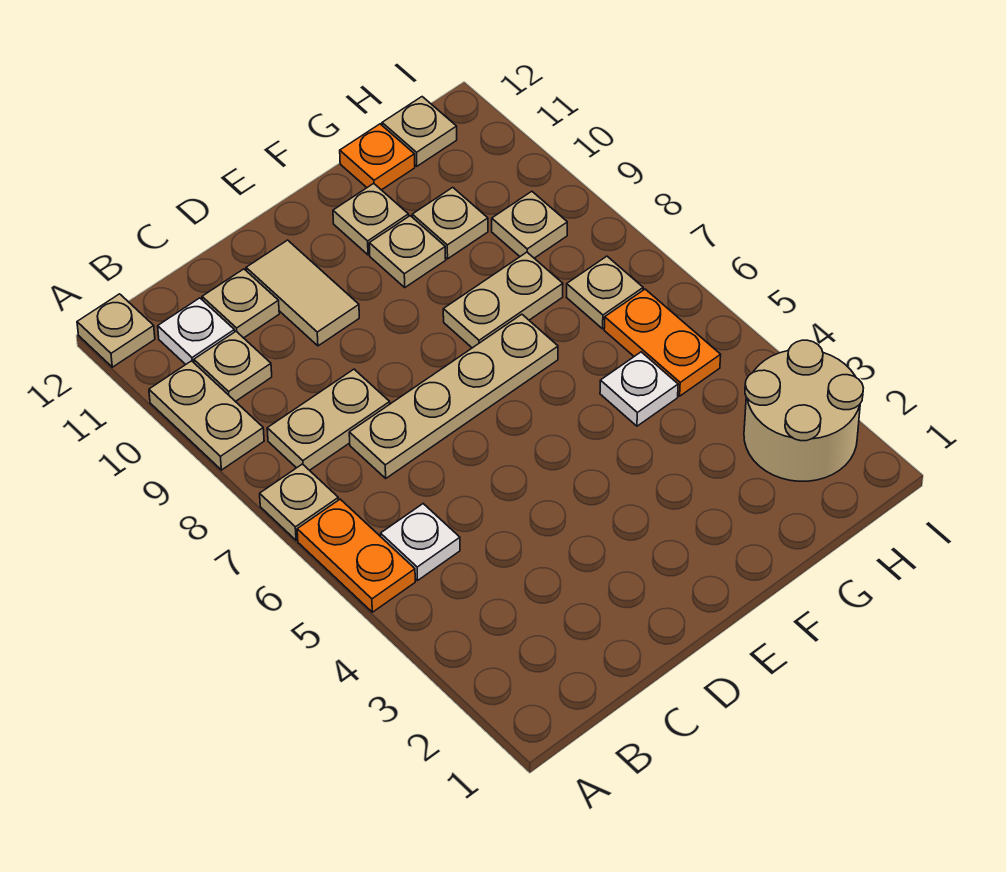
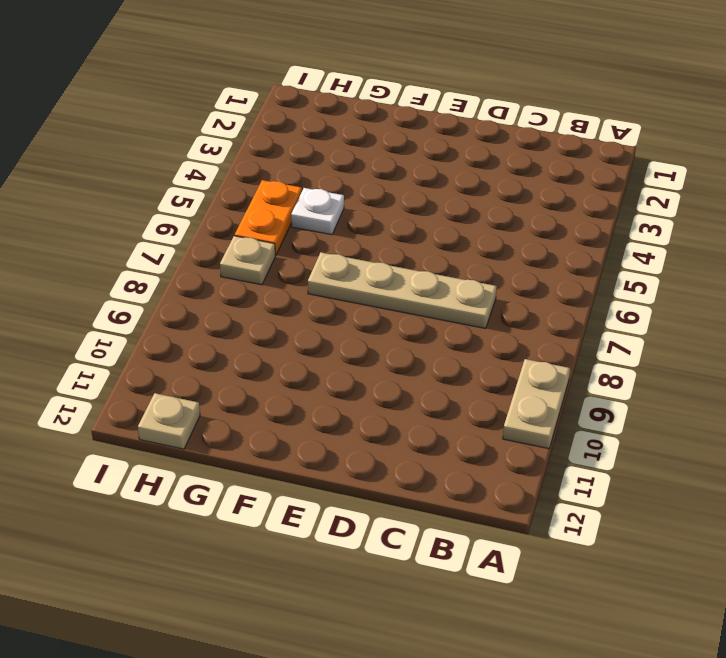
none -> orange 1x2 plate [297,499,415,612]
none -> tan 1x1 plate [260,464,338,540]
none -> tan 1x1 plate [77,294,155,367]

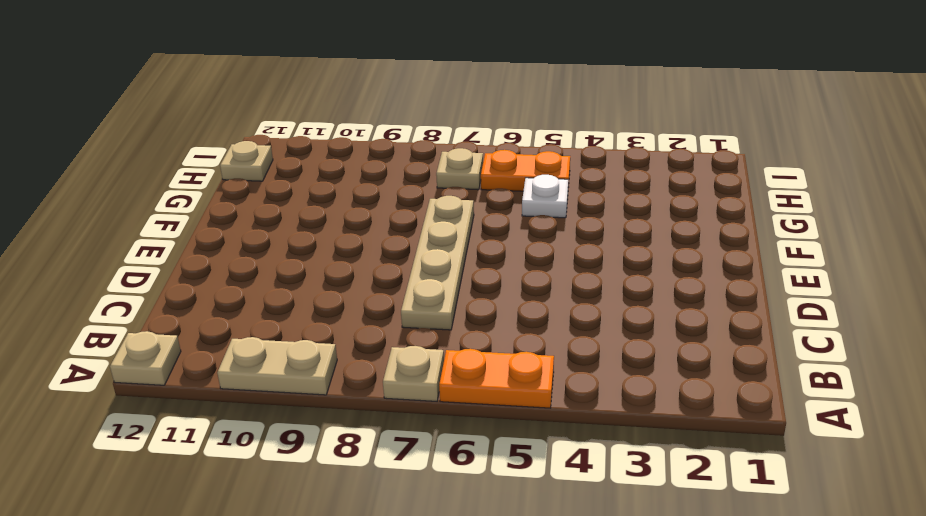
none -> white 1x1 plate [381,504,460,580]
none -> tan 1x2 plate [267,369,390,470]
none -> tan 1x1 plate [194,331,272,402]

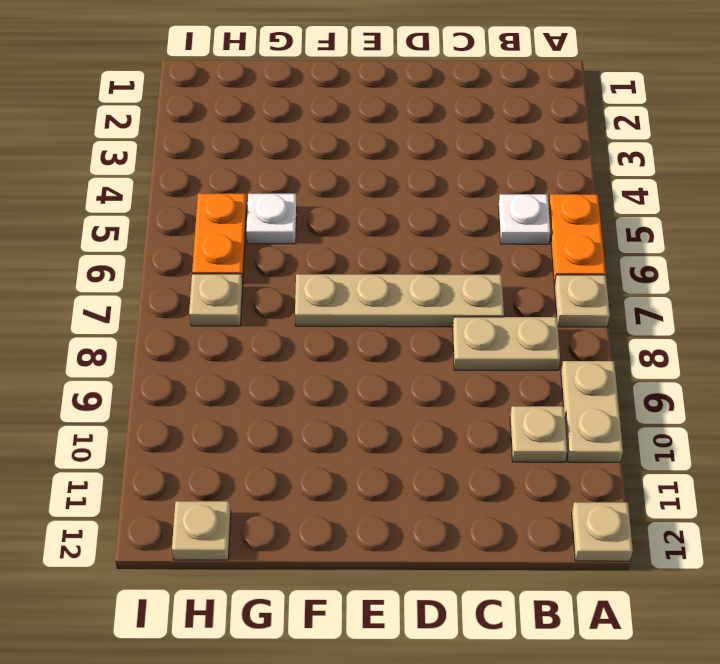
none -> white 1x1 plate [158,298,235,364]
none -> tan 1x1 plate [202,269,279,338]
none -> tan 1x2 tile [246,240,359,346]

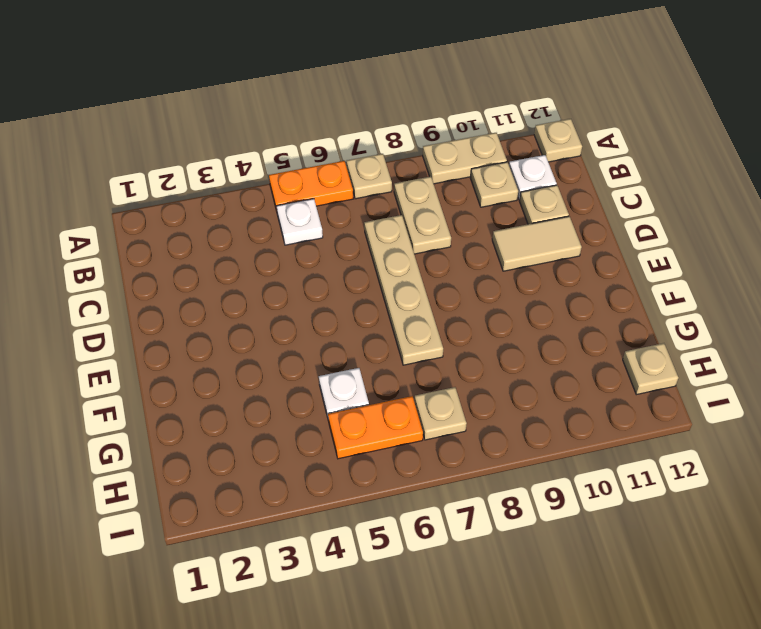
none -> tan 1x2 plate [443,252,563,348]
none -> tan 1x1 plate [369,216,446,287]
none -> tan 1x1 plate [333,183,409,255]

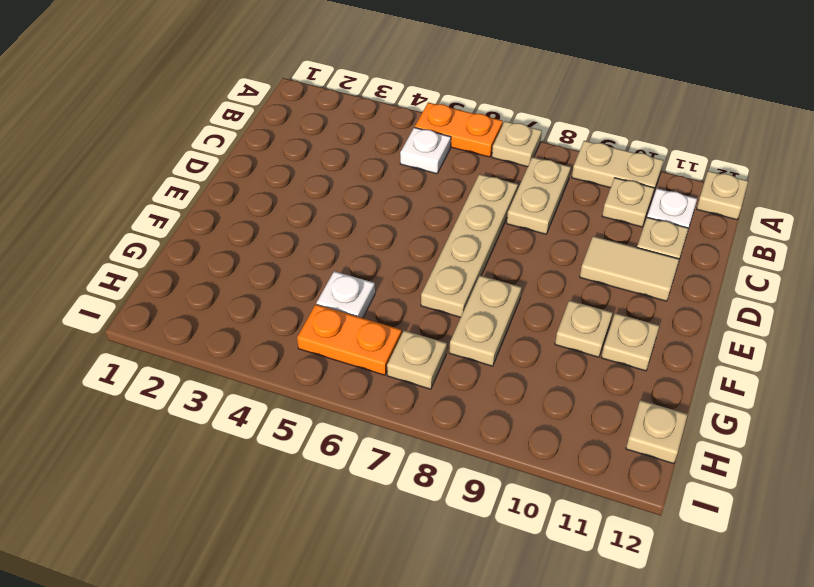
none -> tan 1x1 plate [412,187,488,259]
none -> orange 1x1 plate [340,124,415,190]
none -> tan 2x2 round brick [744,340,863,481]

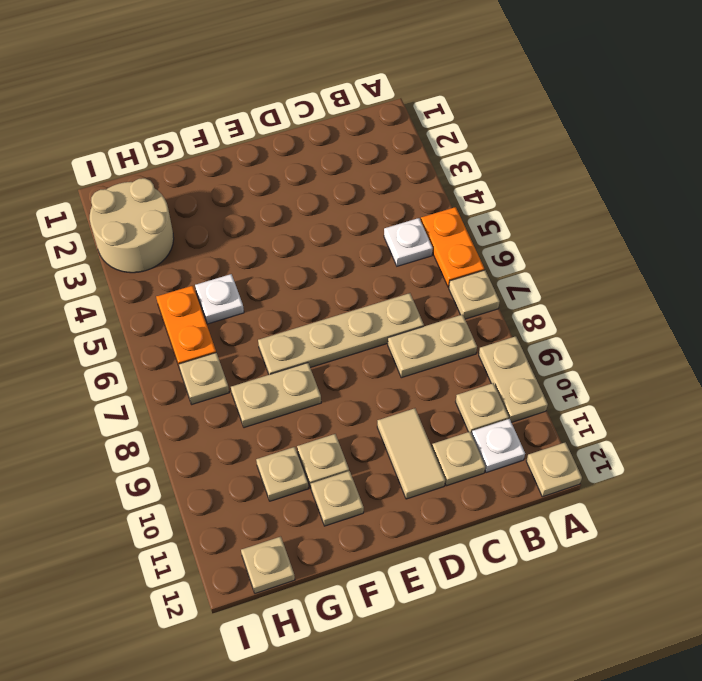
none -> orange 1x1 plate [340,124,415,190]
none -> tan 1x1 plate [492,191,567,258]

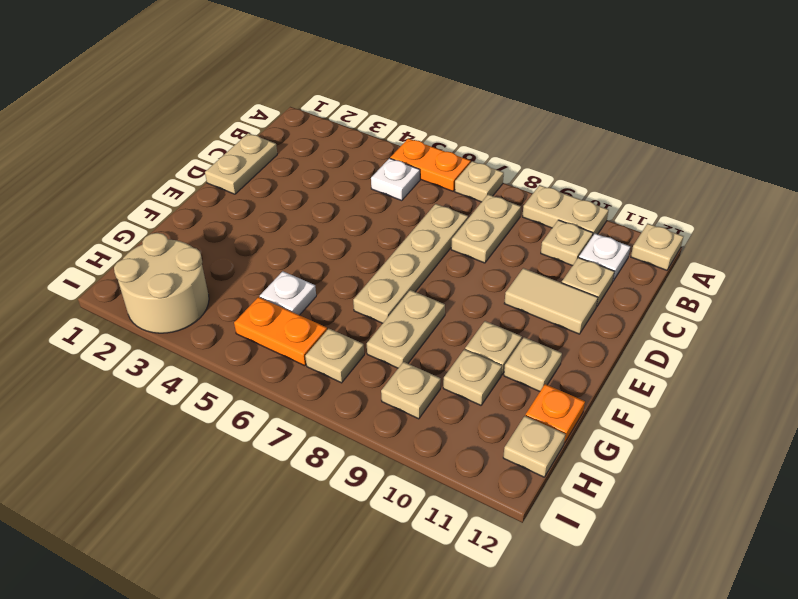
tan 1x2 plate [205,133,277,194] -> none

